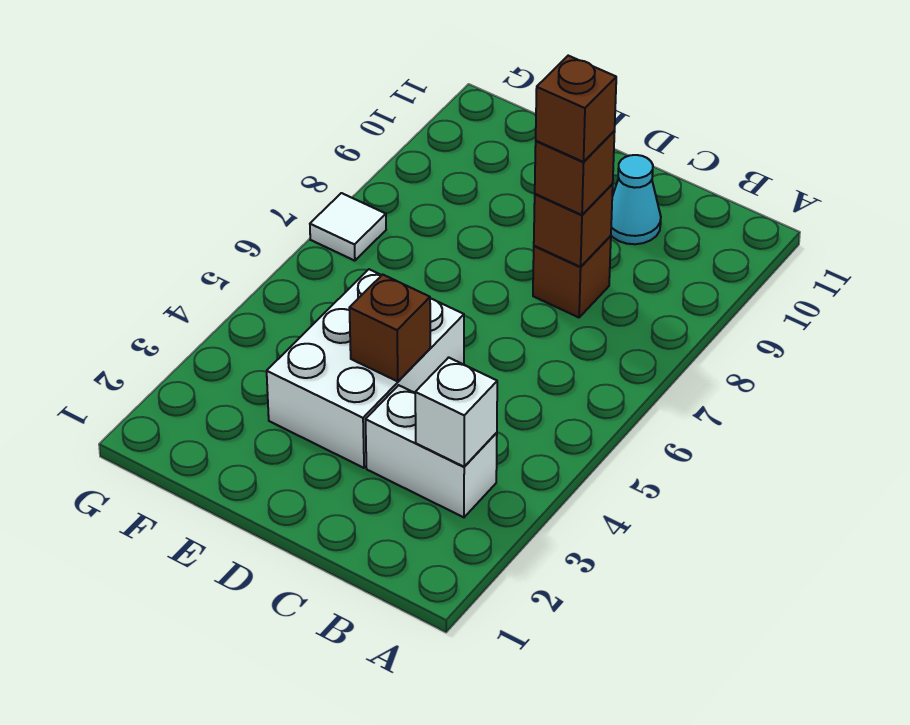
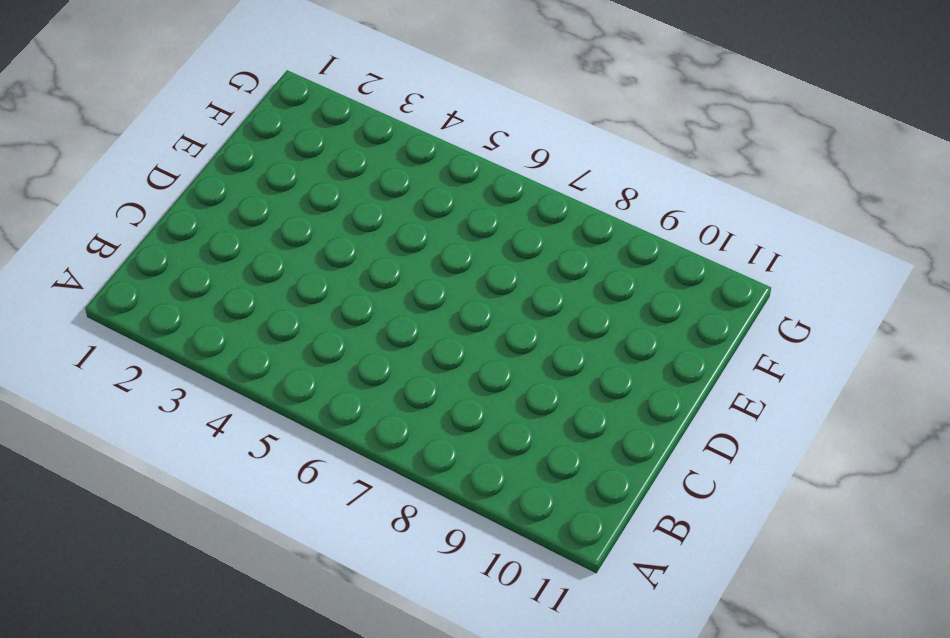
none -> white 1x2 brick [365,385,497,517]
none -> brown 1x1 brick [533,236,611,317]

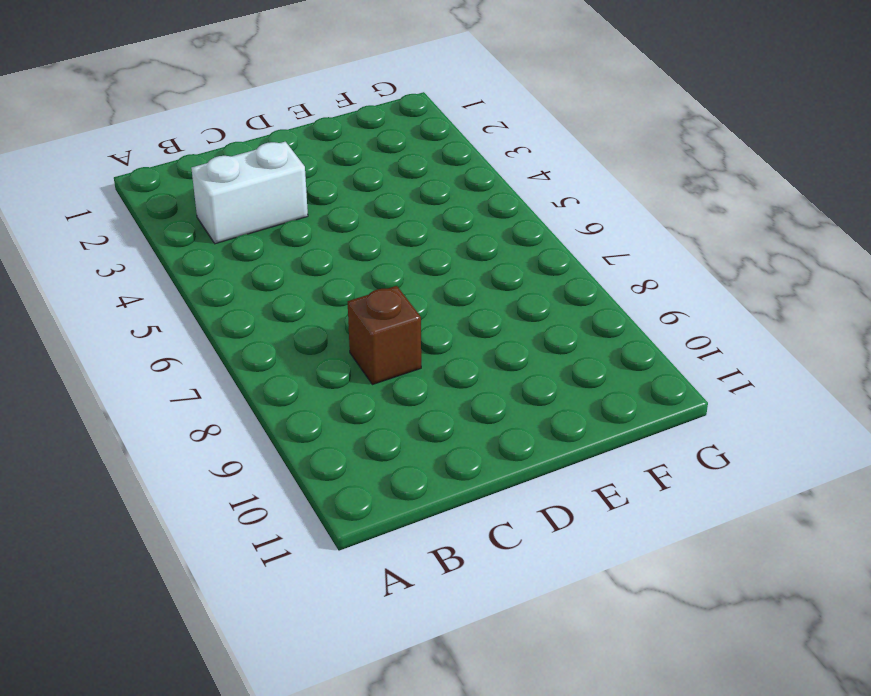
none -> cyan 1x1 cone [611,155,661,244]
none -> white 2x3 brick [267,269,464,468]

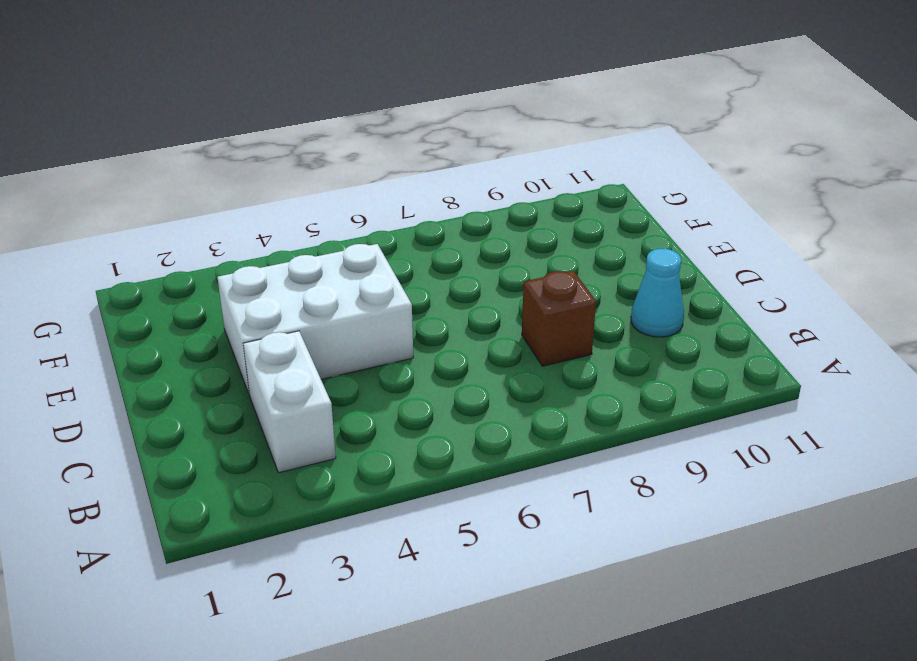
none -> white 1x1 tile [310,193,386,261]
none -> white 1x1 brick [415,357,497,467]

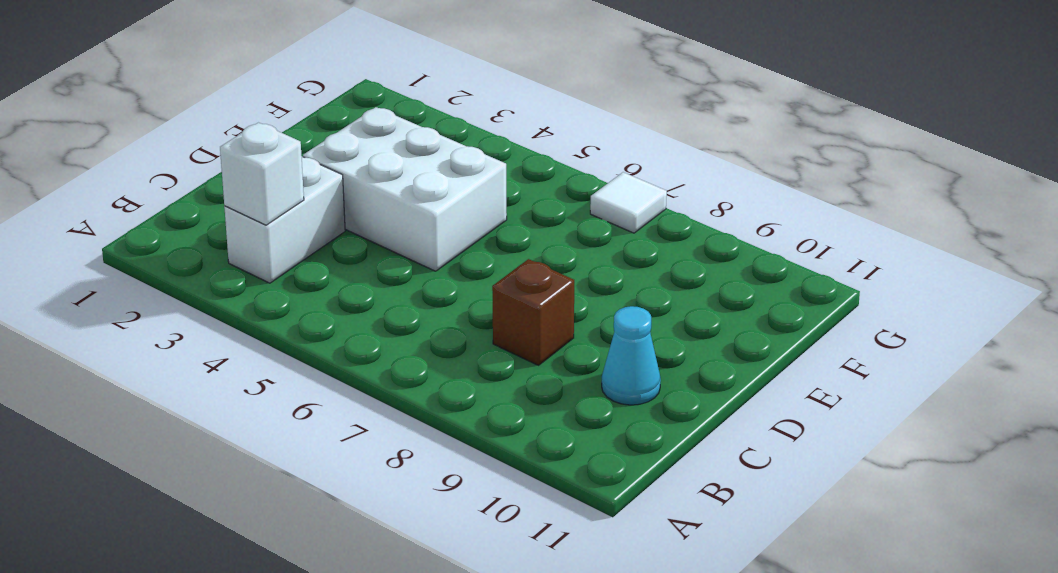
none -> brown 1x1 brick [534,184,613,267]
none -> brown 1x1 brick [350,275,430,382]

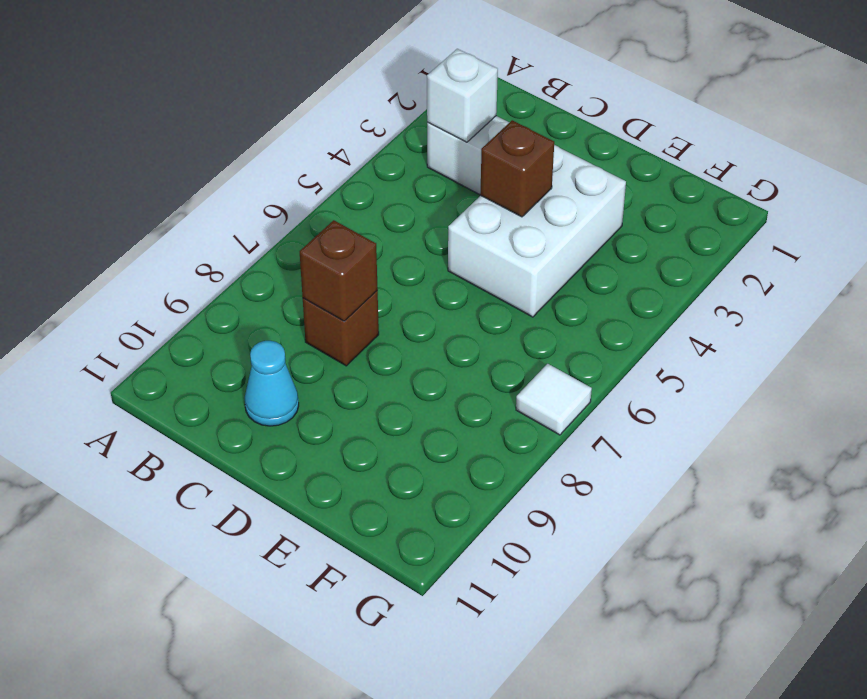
none -> brown 1x1 brick [535,131,615,215]
none -> brown 1x1 brick [536,56,616,162]

